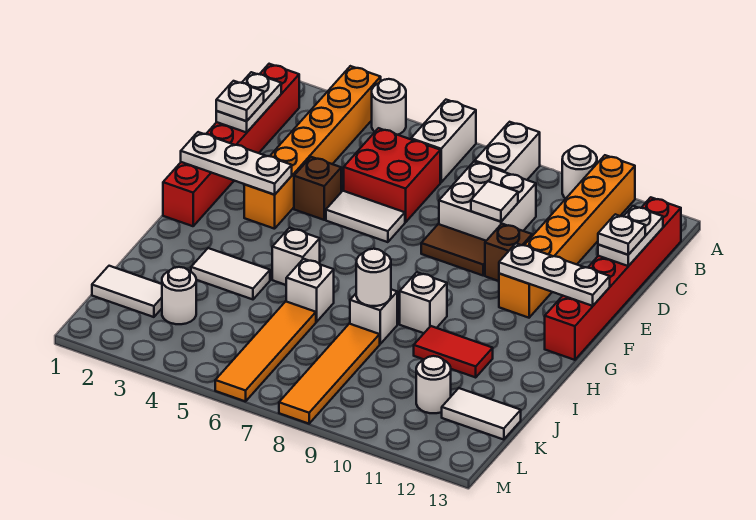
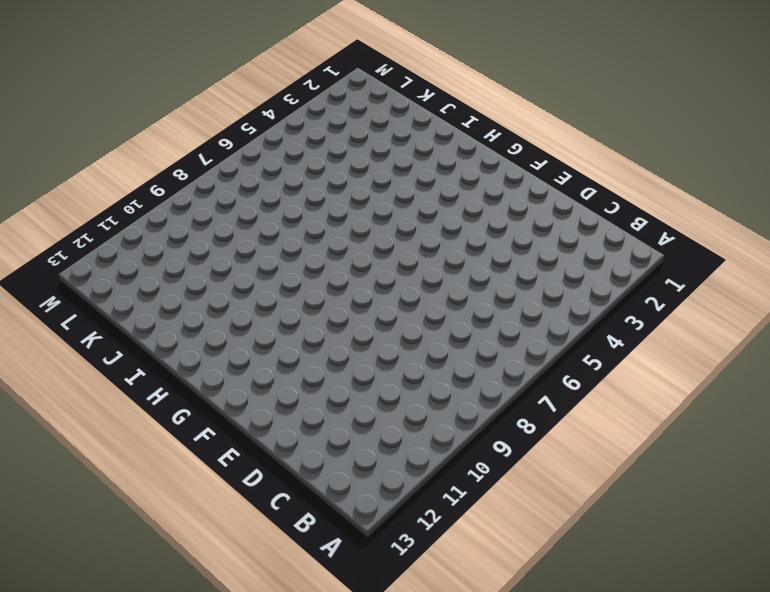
none -> orange 1x6 brick [244,66,381,229]
none -> white 1x1 round brick [372,79,406,135]
none -> white 1x2 brick [411,100,476,182]
none -> white 1x2 brick [474,122,540,180]

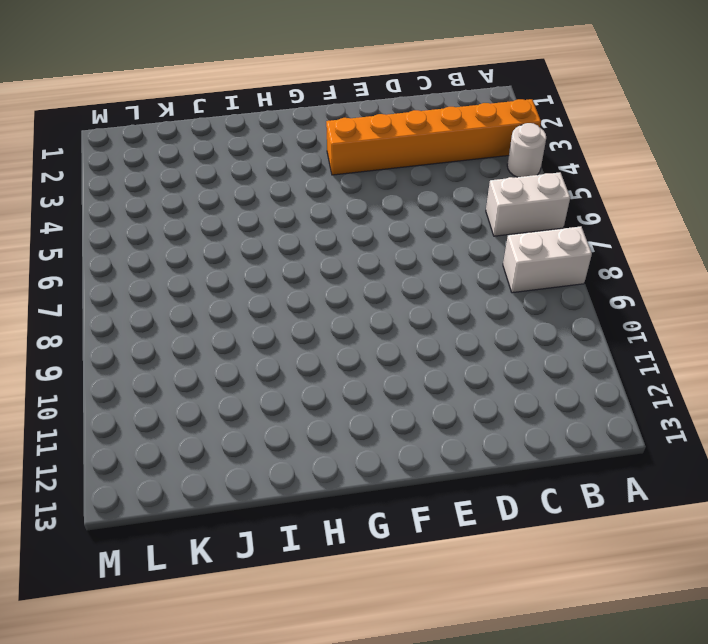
none -> white 1x1 round brick [562,146,597,199]
none -> orange 1x6 brick [499,155,635,318]
none -> red 1x6 brick [163,64,299,226]
none -> red 1x6 brick [545,197,681,360]

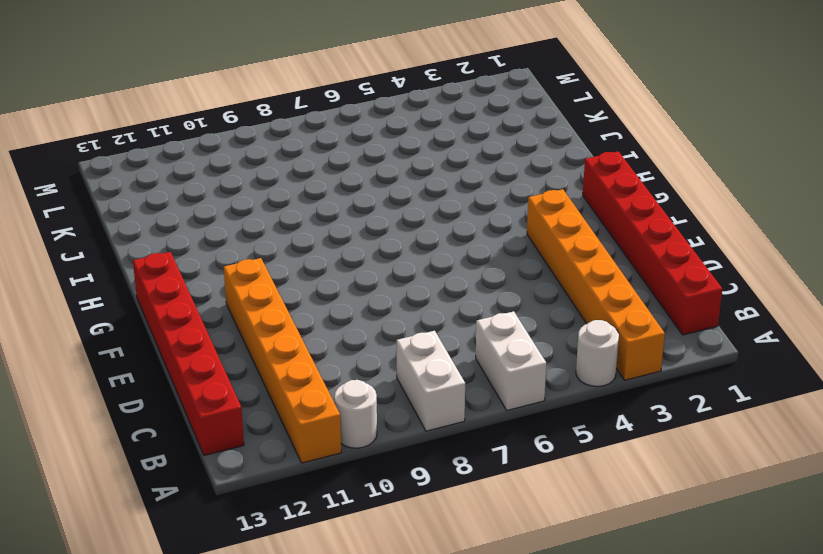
none -> red 2x2 brick [344,128,440,222]
none -> white 2x2 brick [439,162,536,241]
none -> brown 1x1 brick [294,157,341,220]
none -> white 1x2 tile [326,191,405,242]

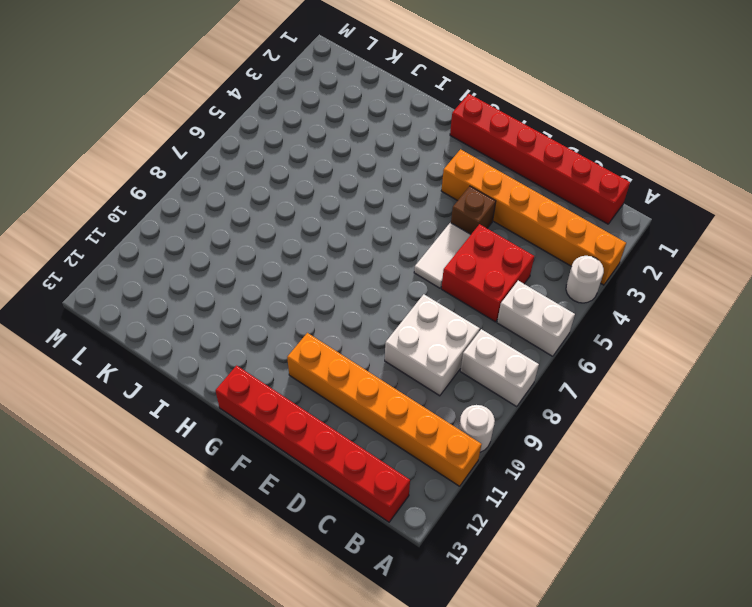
none -> brown 1x2 tile [421,224,486,275]
none -> brown 1x1 brick [485,224,532,281]
none -> white 1x1 brick [272,228,320,285]
none -> white 1x1 brick [400,272,447,333]

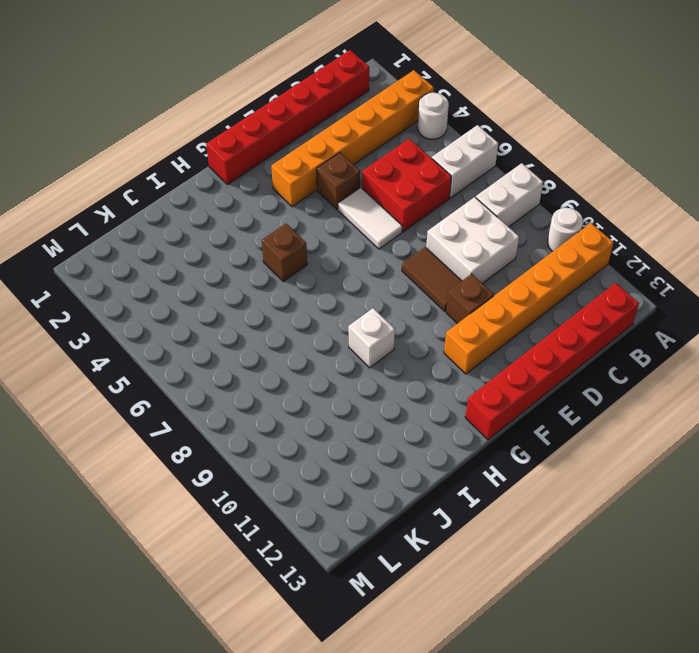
brown 1x1 brick [262,224,307,281] -> white 1x1 brick [272,228,320,285]
none -> white 1x2 tile [191,248,270,299]
none -> white 1x1 brick [286,259,334,322]
none -> white 1x1 brick [350,289,397,344]
none -> red 1x2 tile [414,326,493,377]

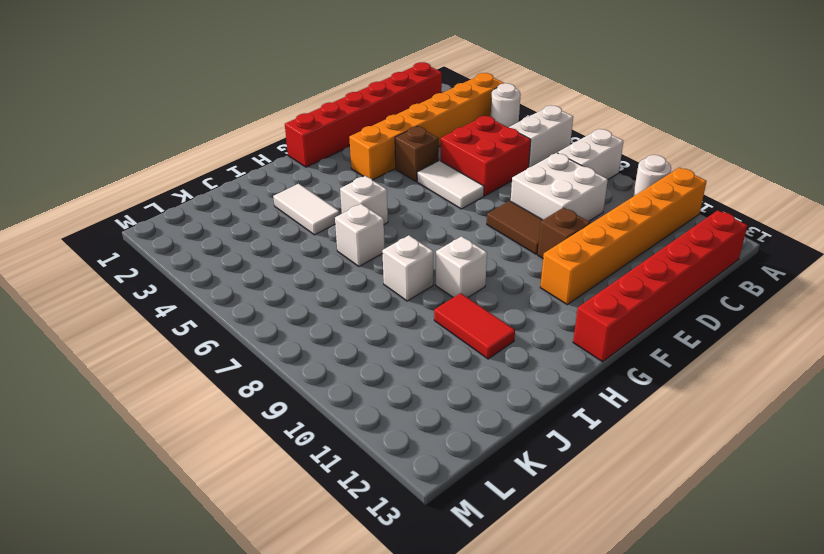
none -> orange 1x4 tile [215,302,316,401]
none -> orange 1x4 tile [279,324,380,424]
none -> white 1x2 tile [92,266,162,317]
none -> white 1x1 round brick [162,267,196,324]

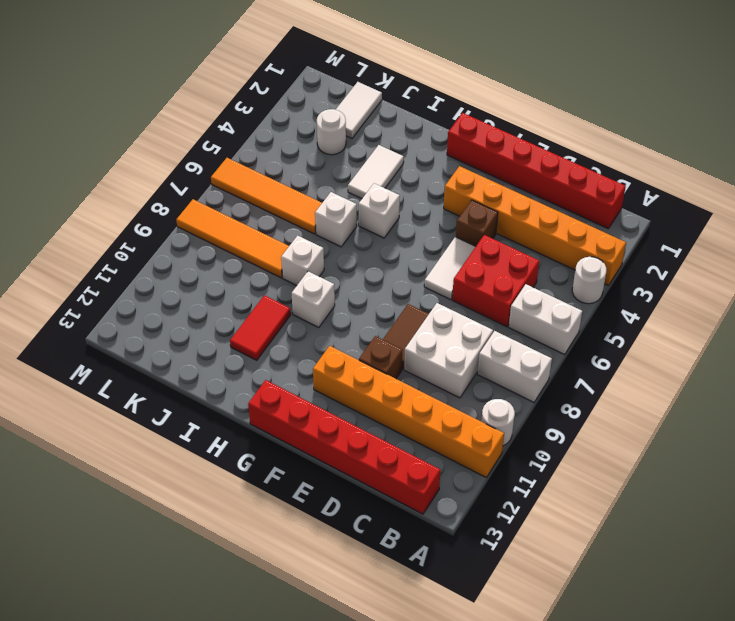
none -> white 1x1 round brick [416,356,451,413]
none -> white 1x2 tile [442,388,521,440]
none -> white 1x2 plate [216,72,281,132]
none -> white 1x2 plate [598,206,663,266]

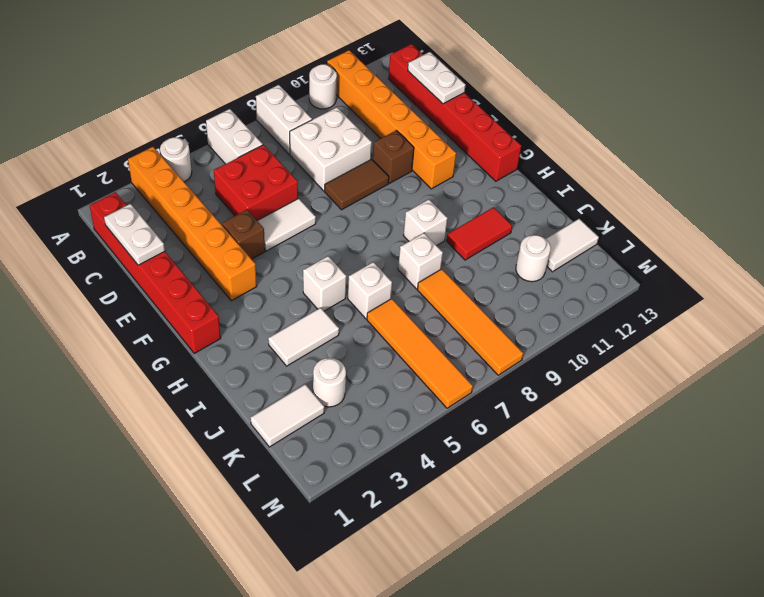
none -> white 1x1 tile [471,181,518,221]
none -> white 1x3 plate [181,132,292,195]
none -> white 1x3 plate [499,243,610,306]
none -> white 1x1 round brick [356,249,391,306]

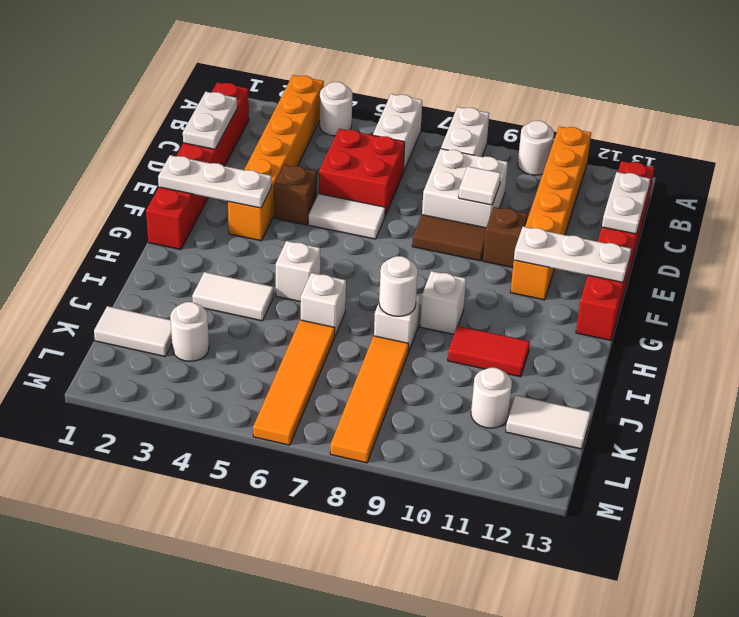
none -> white 1x1 plate [216,81,264,121]
none -> white 1x1 plate [598,214,645,255]

